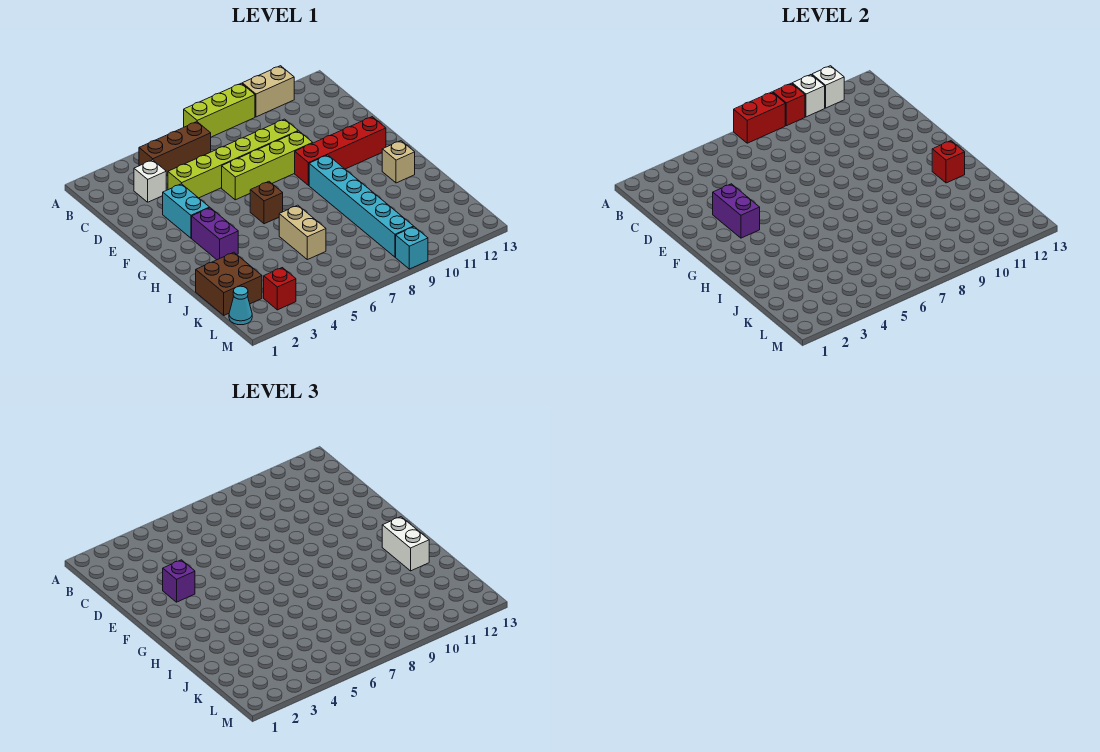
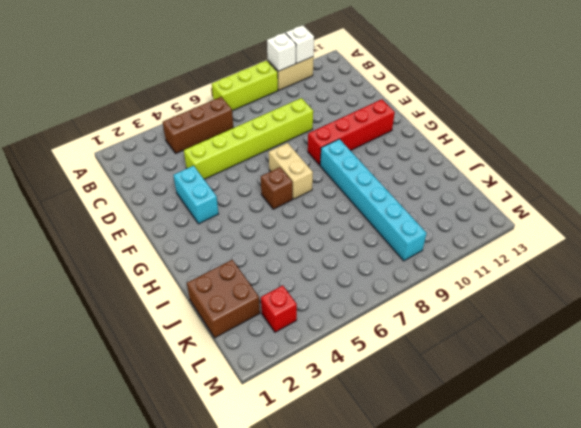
tan 1x2 brick [269,143,313,199] -> tan 1x2 brick moved to [279,205,326,260]
none -> white 1x1 brick [134,160,166,202]
none -> lime 1x4 brick [222,131,312,200]
none -> purple 1x2 brick [192,208,238,260]

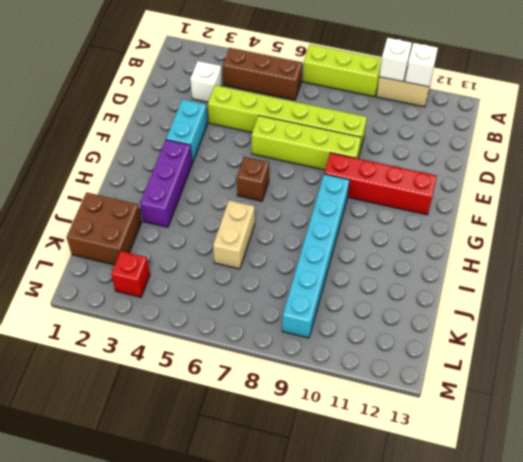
purple 1x3 brick [140,140,192,227] -> purple 1x2 brick [192,208,238,260]
none -> tan 1x1 brick [382,141,415,183]
none -> cyan 1x1 cone [229,286,252,325]
none -> cyan 1x1 brick [396,227,428,269]

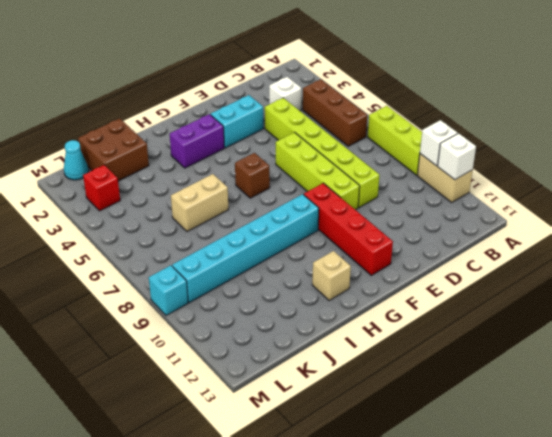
none -> red 1x2 brick [734,92,785,143]
none -> red 1x1 brick [773,83,805,126]
none -> purple 1x2 brick [713,184,760,238]

